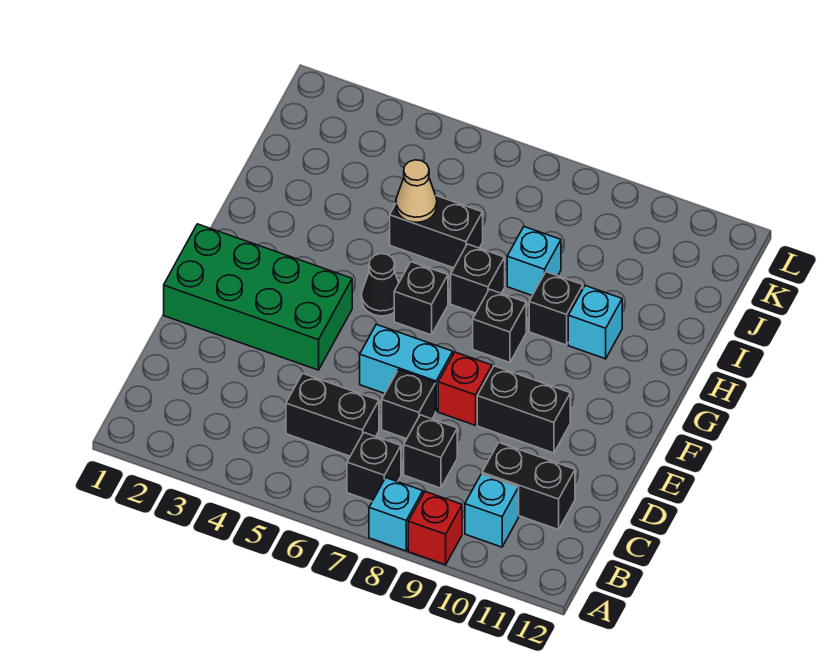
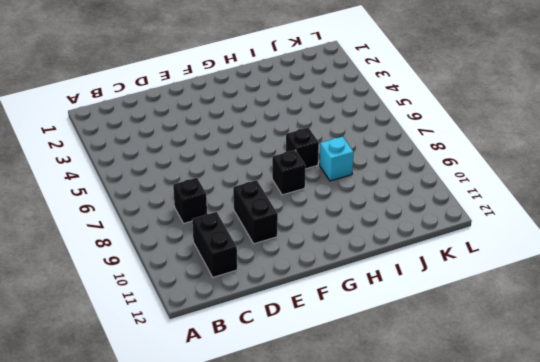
none -> cyan 1x1 brick [369,478,423,551]
none -> red 1x1 brick [408,492,462,565]
none -> black 1x1 brick [347,433,401,501]

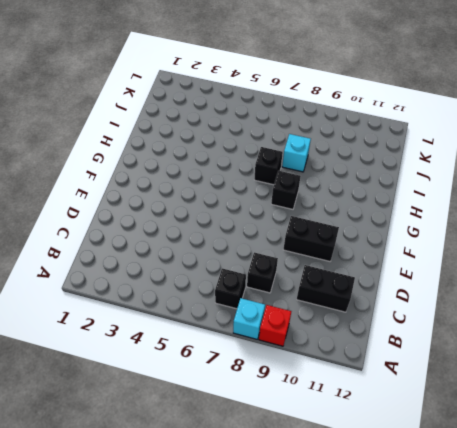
none -> cyan 1x1 brick [465,474,519,547]
none -> black 1x2 brick [286,373,379,456]
none -> black 1x1 brick [382,370,435,439]

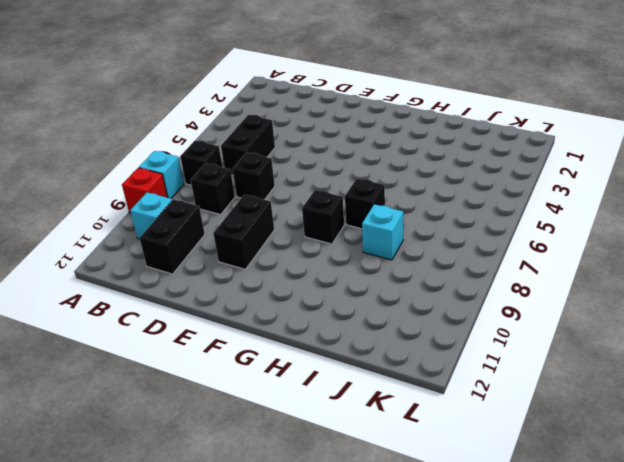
none -> green 2x4 brick [164,224,352,370]
none -> cyan 1x2 brick [360,324,453,411]
none -> red 1x1 brick [438,352,492,425]

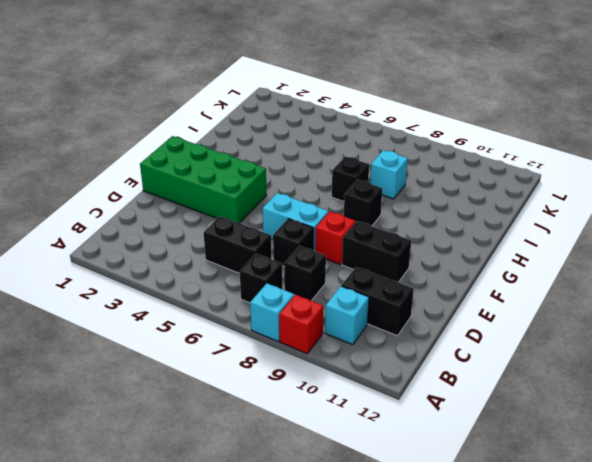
none -> black 1x1 cone [362,254,399,316]
none -> black 1x1 brick [394,262,448,335]
none -> black 1x1 brick [529,272,583,345]

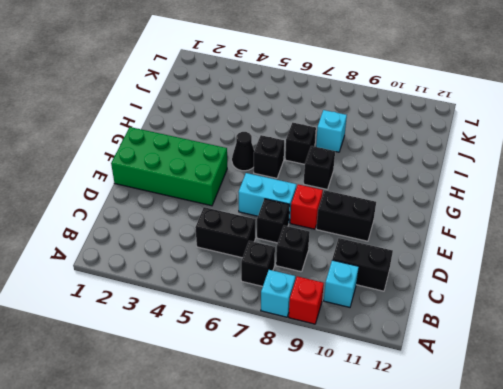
none -> black 1x1 brick [529,272,583,345]
none -> cyan 1x1 brick [568,286,622,359]
none -> black 1x2 brick [390,196,483,268]

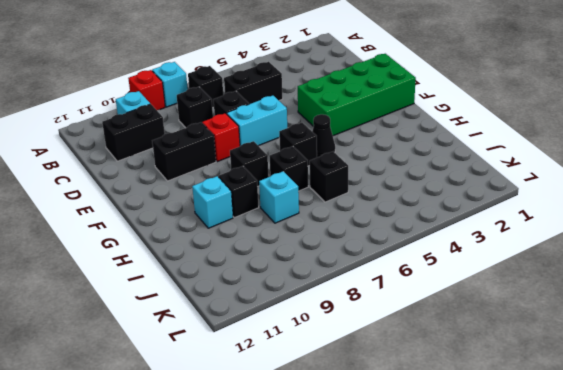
black 1x1 brick [310,151,348,202] -> black 1x2 brick [390,196,483,268]
none -> tan 1x1 cone [396,160,437,222]

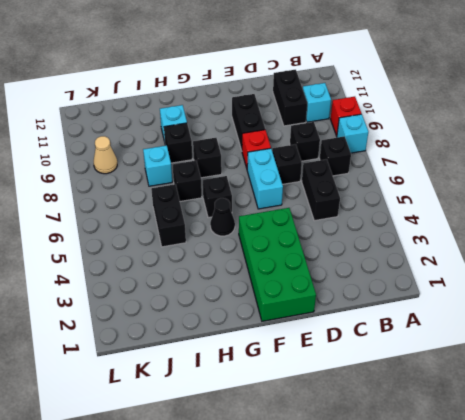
tan 1x1 cone [94,136,117,174] -> tan 1x1 cone moved to [396,160,437,222]

